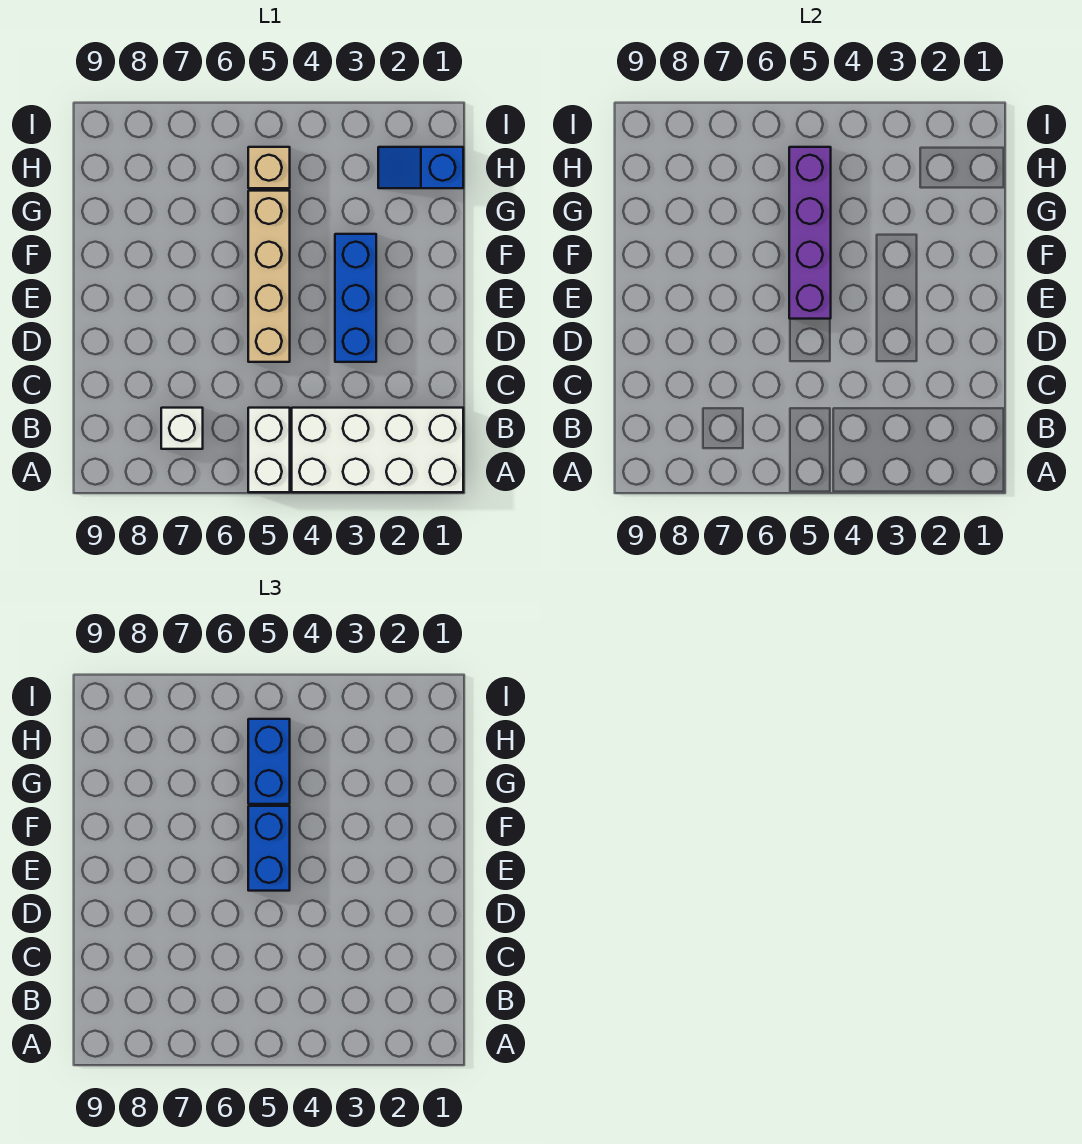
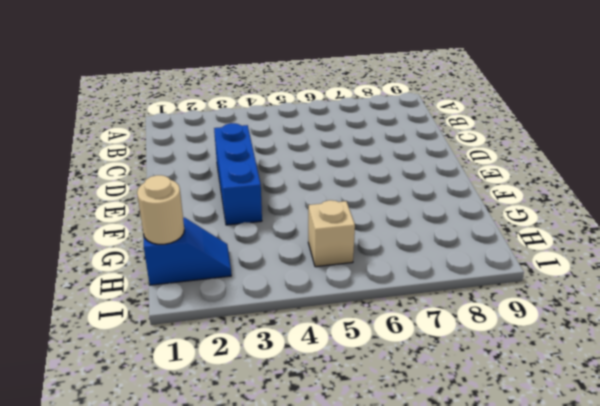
tan 1x1 round brick [137,175,184,244] -> none
none -> white 2x4 brick [292,408,463,492]
none -> white 1x2 brick [248,408,290,492]

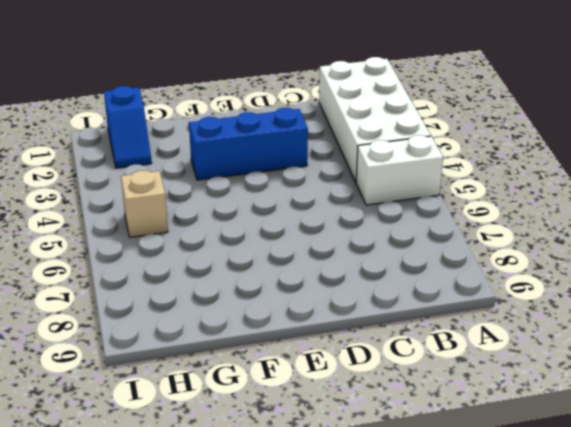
none -> white 1x1 brick [161,408,203,449]
none -> tan 1x4 brick [248,191,290,362]

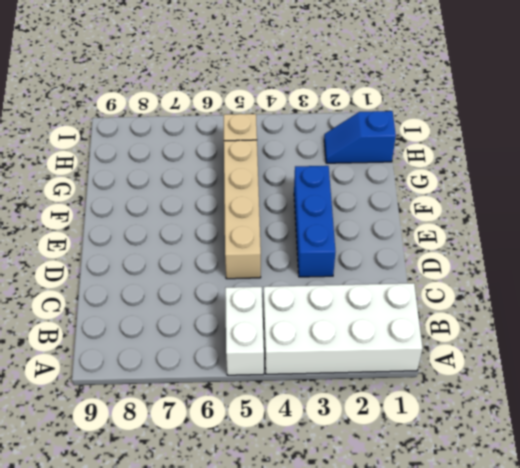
none -> white 1x1 brick [161,408,203,449]
none -> purple 1x4 brick [789,147,831,319]

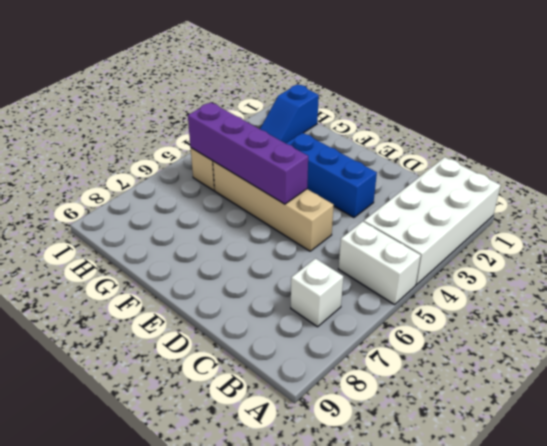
none -> blue 1x2 brick [248,806,290,891]
none -> blue 1x2 brick [248,719,290,804]

